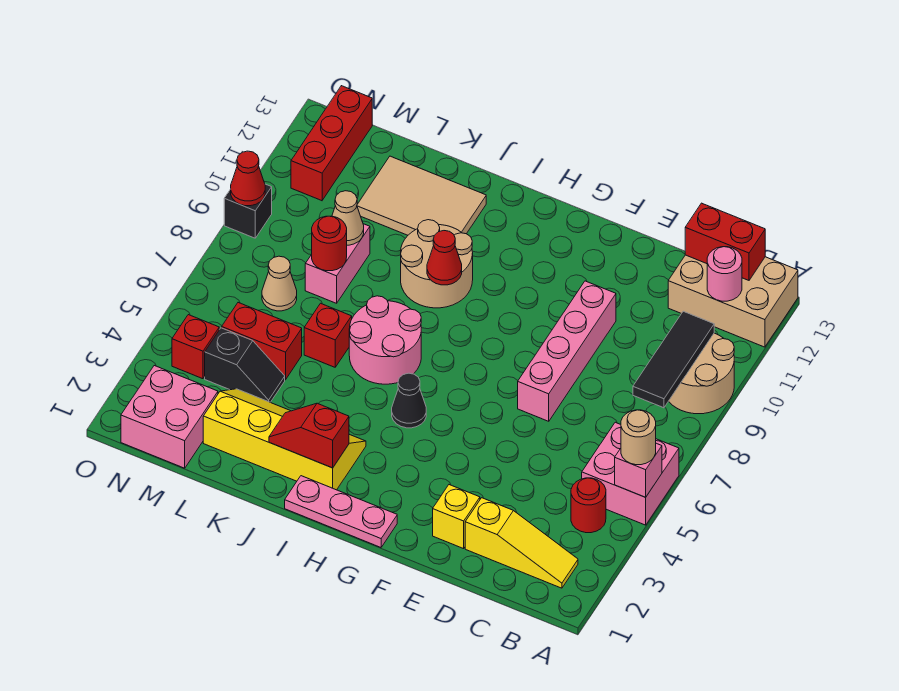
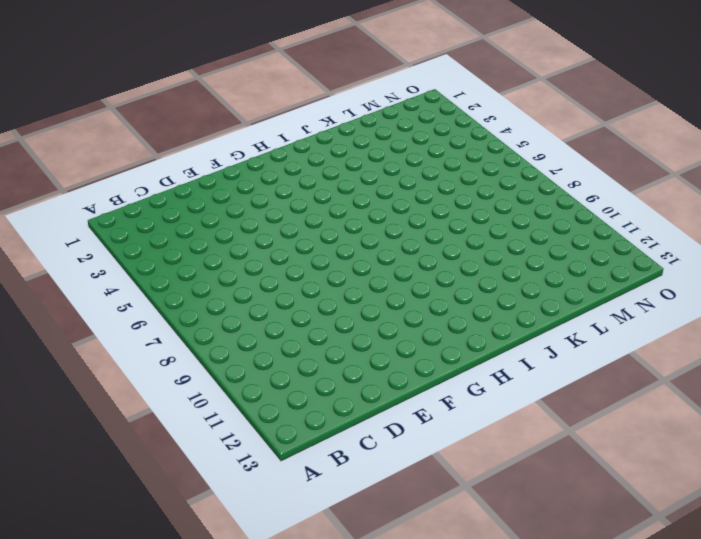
none -> pink 2x2 brick [582,422,679,525]
none -> tan 2x2 round brick [669,333,734,414]
none -> tan 2x3 brick [668,255,798,347]
none -> yellow 1x3 slope [465,498,578,588]

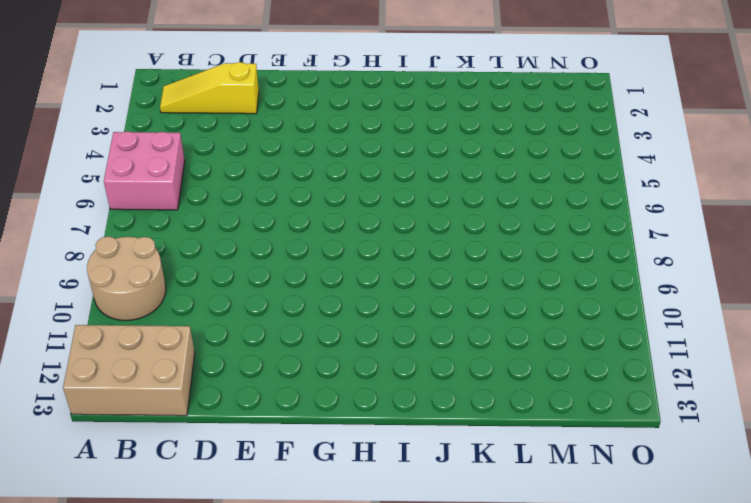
none -> red 1x1 round brick [571,478,606,533]
none -> yellow 1x1 brick [433,485,480,549]
none -> pink 1x4 brick [518,281,616,421]
none -> pink 1x3 plate [285,476,397,547]

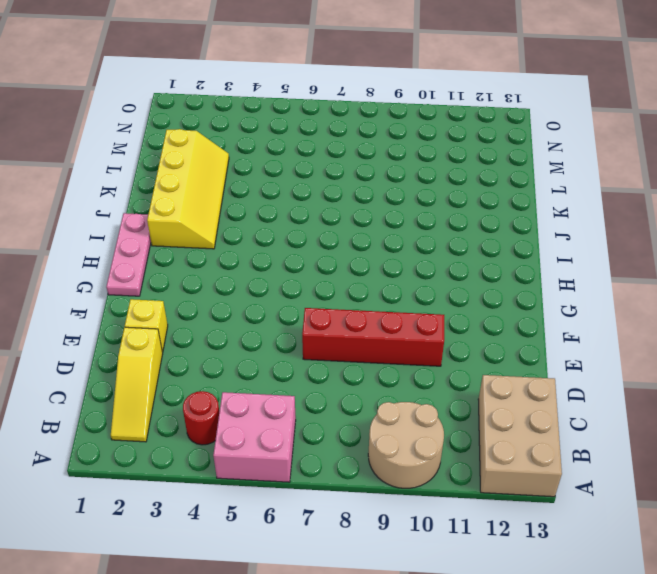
red 1x4 brick [302,308,444,366] -> pink 1x4 brick [518,281,616,421]
none -> black 1x1 cone [392,373,426,428]
none -> pink 2x2 round brick [349,296,421,384]
none -> tan 2x2 round brick [401,220,473,308]
none -> tan 2x3 tile [357,156,486,235]

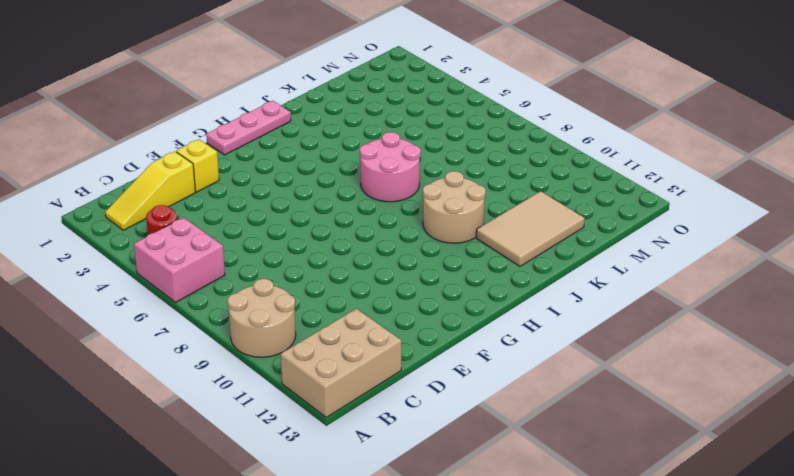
none -> pink 1x4 brick [518,281,616,421]
none -> black 1x1 cone [392,373,426,428]
none -> yellow 2x4 slope [203,389,366,490]
none -> red 1x1 brick [304,303,352,367]

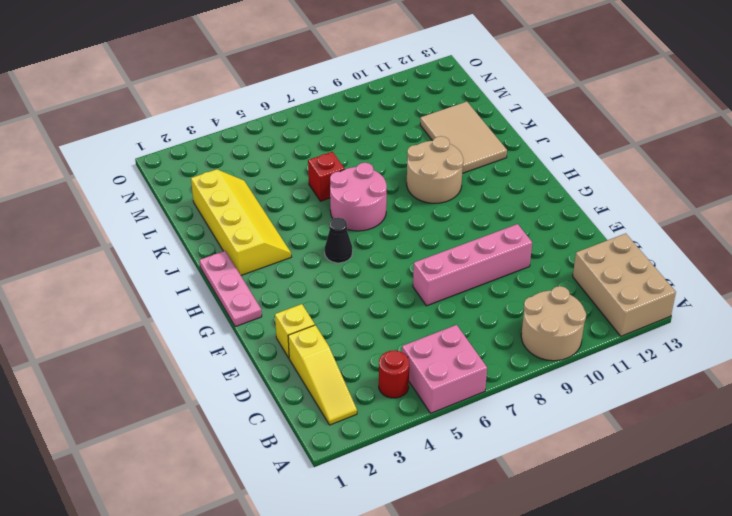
none -> black 1x2 slope [205,328,285,402]
none -> red 1x2 brick [222,303,302,380]
none -> pink 1x2 brick [305,224,370,303]
none -> pink 2x2 brick [121,366,218,468]

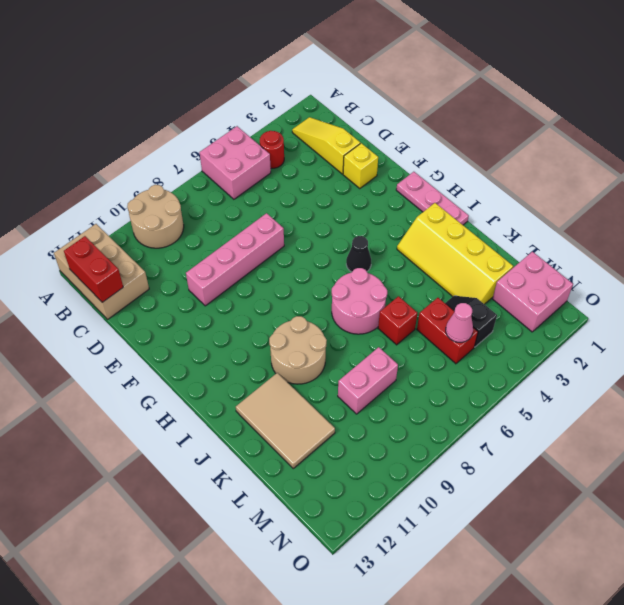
pink 1x1 cone [446,303,473,343] -> none
none -> tan 1x1 cone [262,256,297,311]
none -> red 1x1 brick [172,315,219,379]
none -> red 1x3 brick [291,86,372,201]
none -> black 1x1 brick [224,184,272,238]

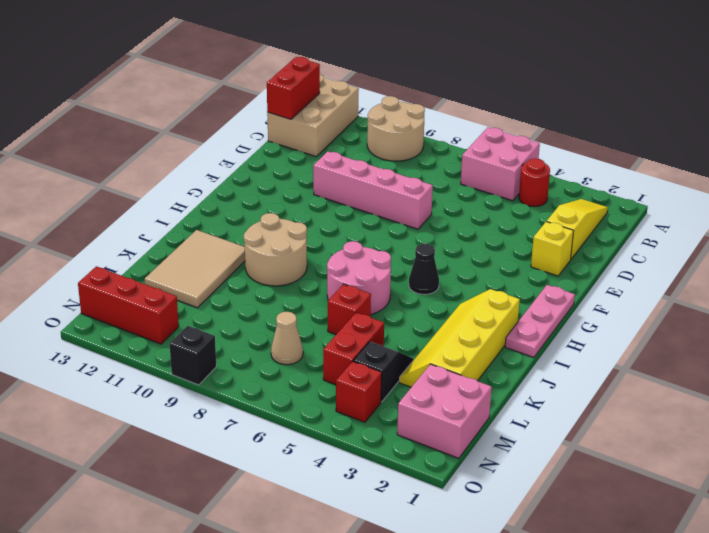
none -> pink 1x2 brick [305,224,370,303]
none -> pink 1x1 brick [615,443,662,497]
none -> black 1x3 tile [633,311,714,408]
none -> pink 1x1 round brick [707,247,742,301]

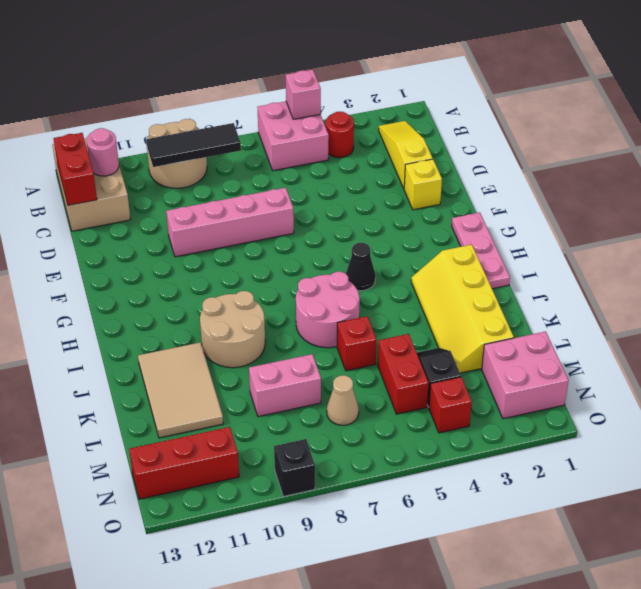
none -> red 1x2 slope [269,403,349,468]
none -> red 1x1 cone [427,231,462,285]
none -> red 1x1 round brick [311,216,347,271]
none -> tan 1x1 cone [332,191,364,245]

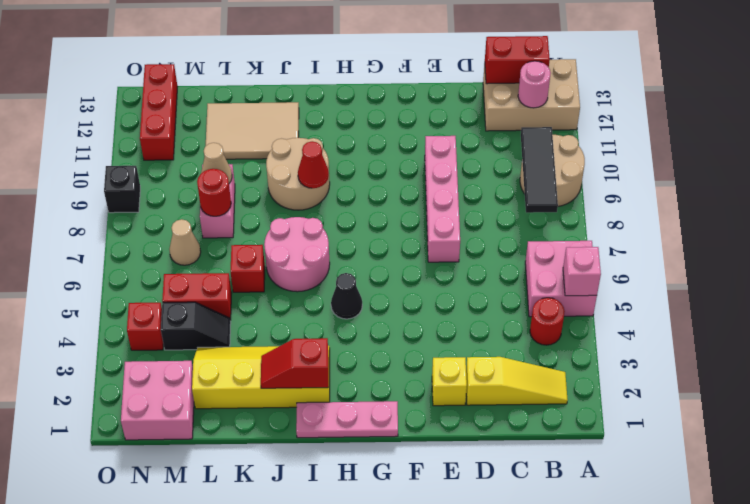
none -> red 1x1 cone [231,151,265,206]
none -> tan 1x1 round brick [621,410,656,465]

